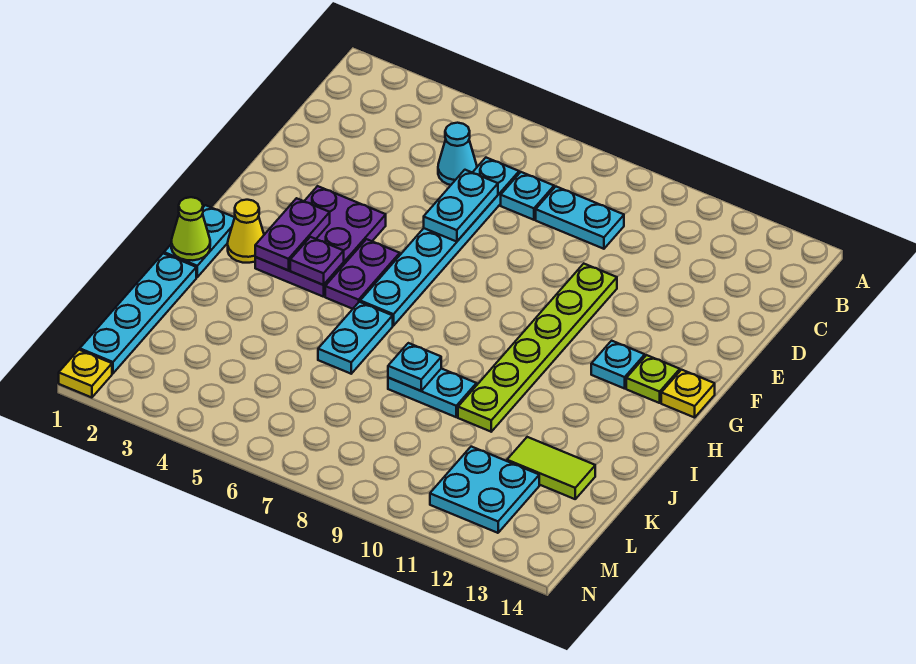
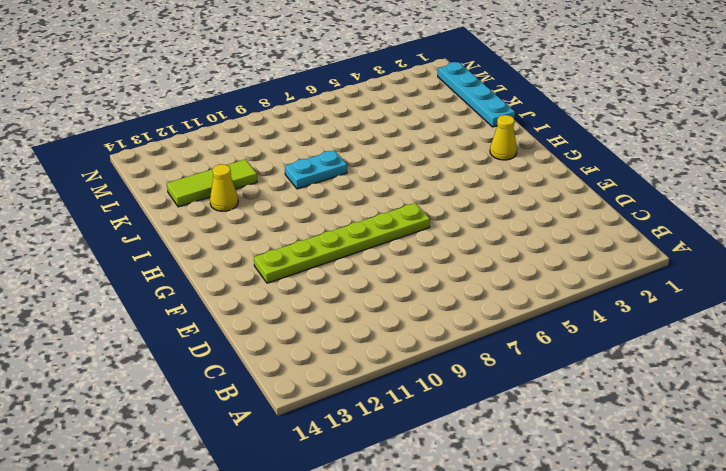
lime 1x6 plate [254,203,430,283] -> lime 1x6 plate turned to [458,264,617,432]
yellow 1x1 cone [210,164,238,211] -> none
lime 1x3 tile [167,159,257,207] -> lime 1x2 tile [507,437,595,499]
none -> cyan 1x1 cone [438,123,477,185]
none -> cyan 1x6 plate [360,158,519,326]
none -> cyan 1x1 plate [501,172,554,220]

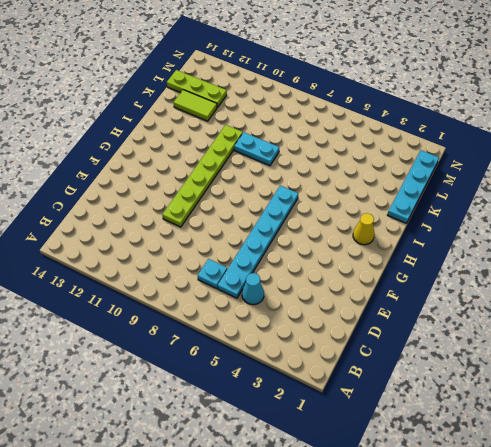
lime 1x3 plate [167,70,227,108] -> cyan 2x2 plate [430,447,539,533]
none -> cyan 1x2 plate [536,187,624,249]
none -> purple 2x3 plate [255,186,386,297]
none -> purple 1x2 plate [325,239,400,309]

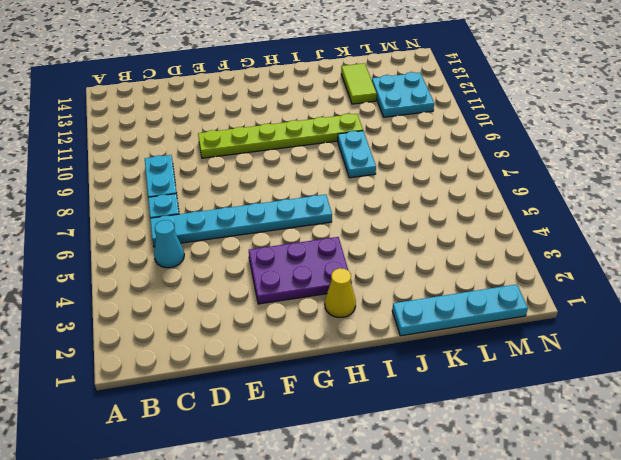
none -> purple 1x2 plate [325,239,400,309]
none -> cyan 1x1 plate [591,341,645,389]
none -> lime 1x1 plate [626,355,680,403]

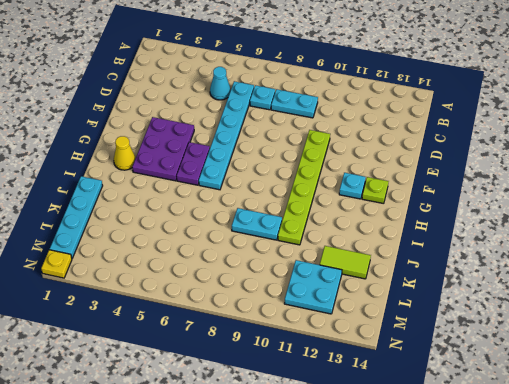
none -> yellow 1x1 plate [661,370,715,418]
none -> cyan 1x2 plate [164,205,235,277]
none -> cyan 1x2 plate [318,302,393,374]

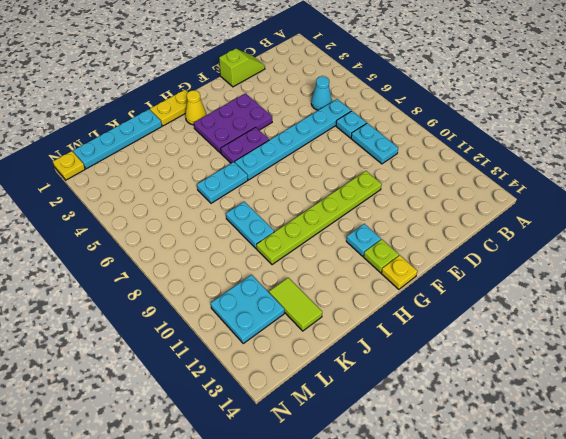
lime 1x2 slope [219,49,265,87] -> none
yellow 1x2 plate [150,90,188,126] -> cyan 1x2 plate [164,205,235,277]
none -> cyan 1x2 plate [424,170,498,242]
none -> purple 1x2 plate [255,198,330,270]
none -> purple 1x1 plate [290,237,344,285]

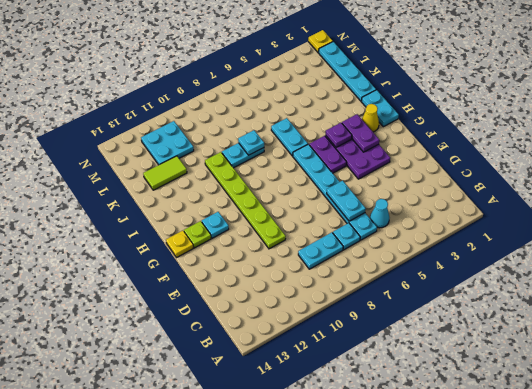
none -> lime 1x1 cone [171,197,210,260]

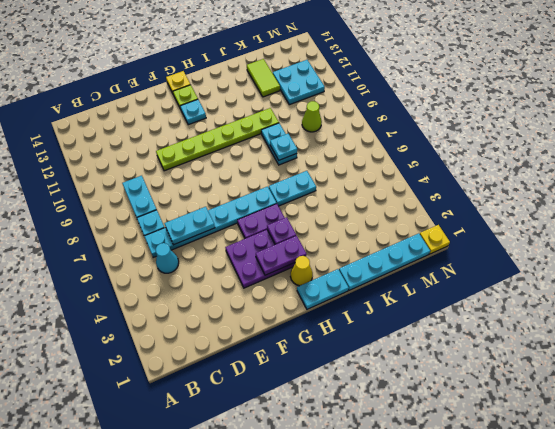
lime 1x1 cone [302,101,322,132] -> lime 1x1 cone moved to [171,197,210,260]

